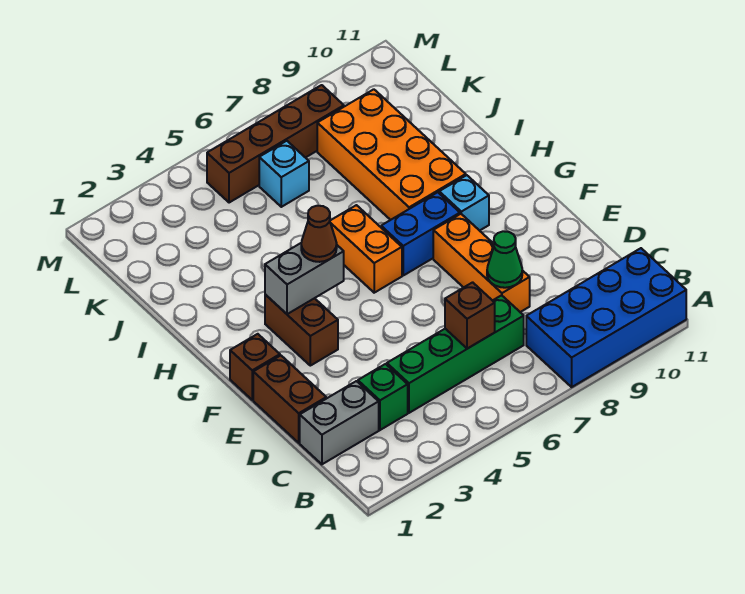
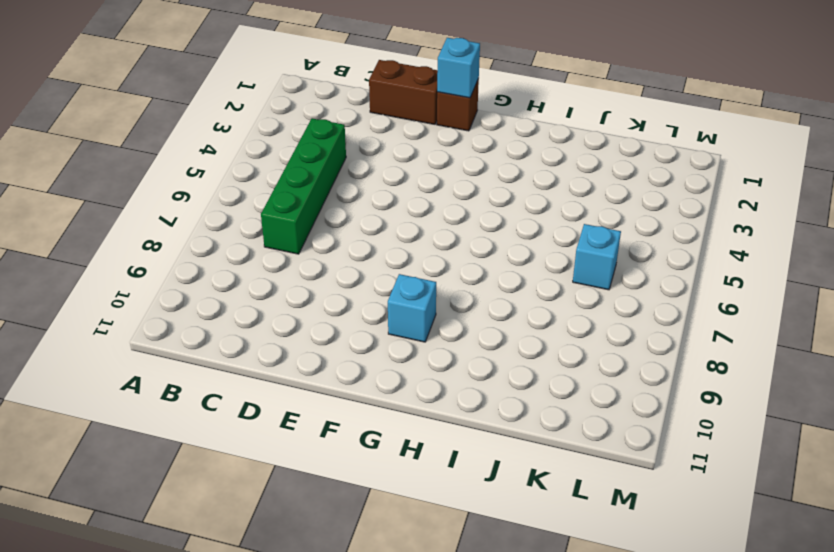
cyan 1x1 brick [437,38,480,98] -> none
none -> blue 2x4 brick [526,248,686,387]
none -> grey 1x2 brick [300,381,379,464]
none -> green 1x1 brick [358,364,408,430]

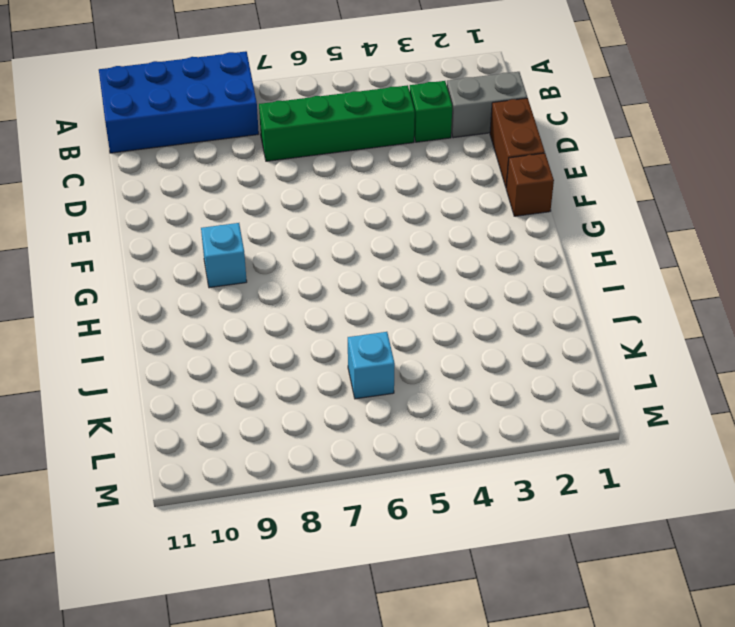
none -> orange 1x3 brick [433,214,530,312]
none -> brown 1x2 brick [265,295,338,366]
none -> orange 1x2 brick [330,205,402,293]

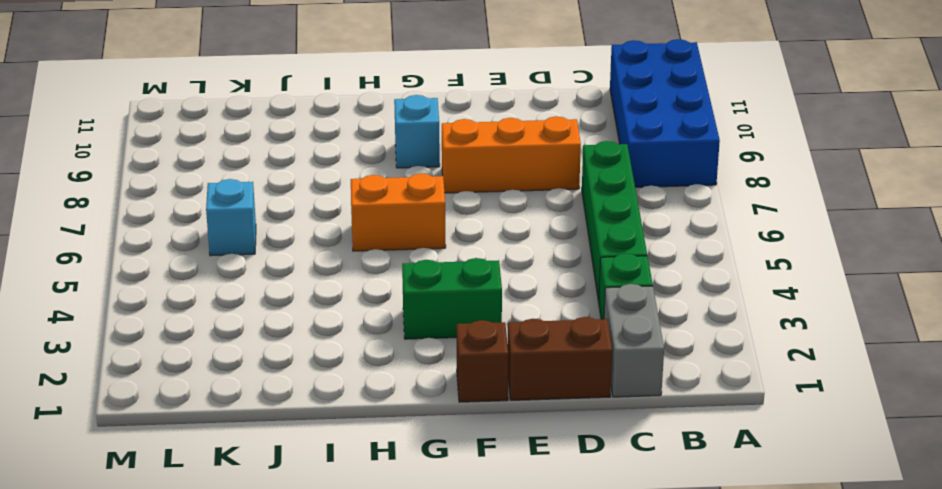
green 1x2 brick [402,258,502,339] -> brown 1x2 brick [265,295,338,366]
none -> blue 1x2 brick [381,192,460,275]
none -> orange 2x4 brick [317,89,466,220]
none -> brown 1x4 brick [207,85,344,203]

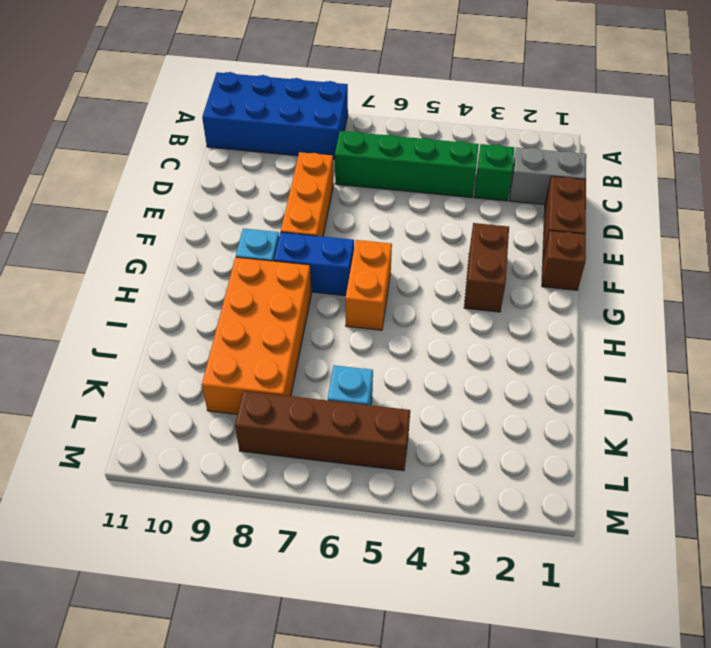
none -> brown 1x1 brick [445,282,495,349]
none -> green 1x1 cone [487,231,522,288]
none -> grey 1x2 brick [265,243,344,314]

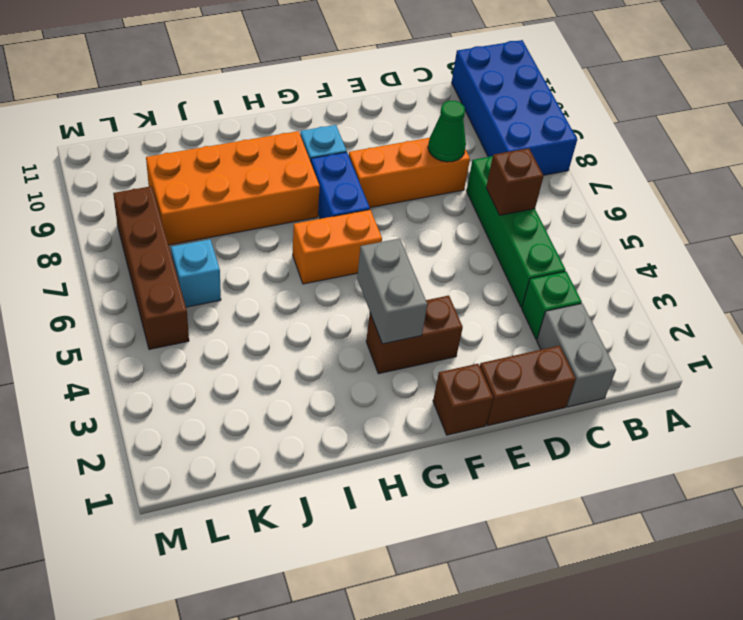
none -> brown 1x1 cone [301,206,337,262]

